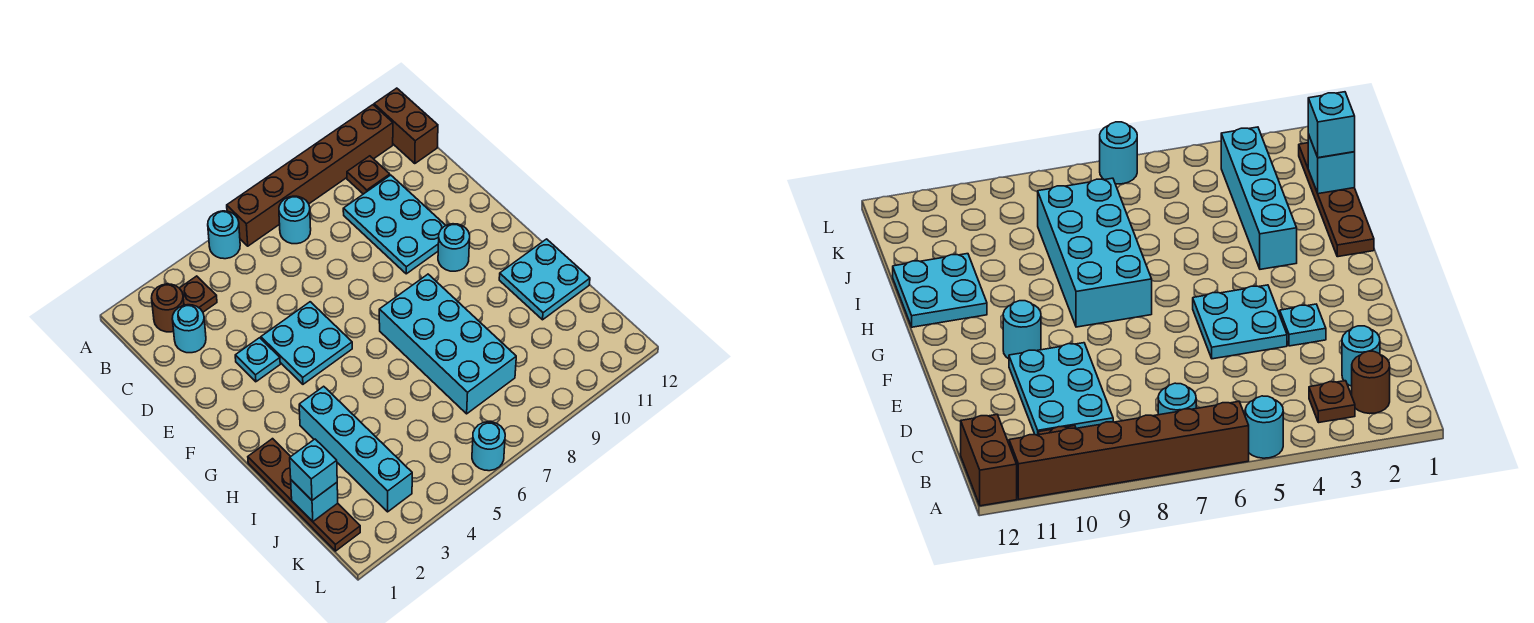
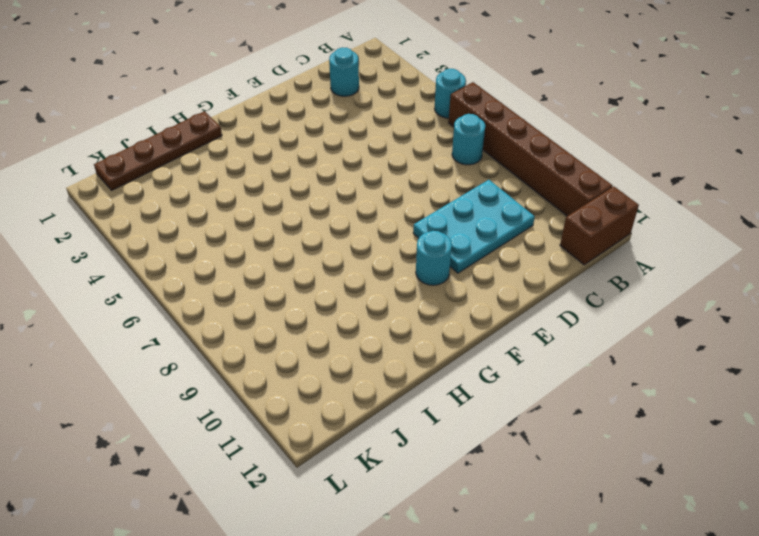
none -> brown 1x1 round brick [152,284,184,332]
none -> brown 1x1 plate [180,276,217,312]
none -> brown 1x1 plate [347,156,390,194]

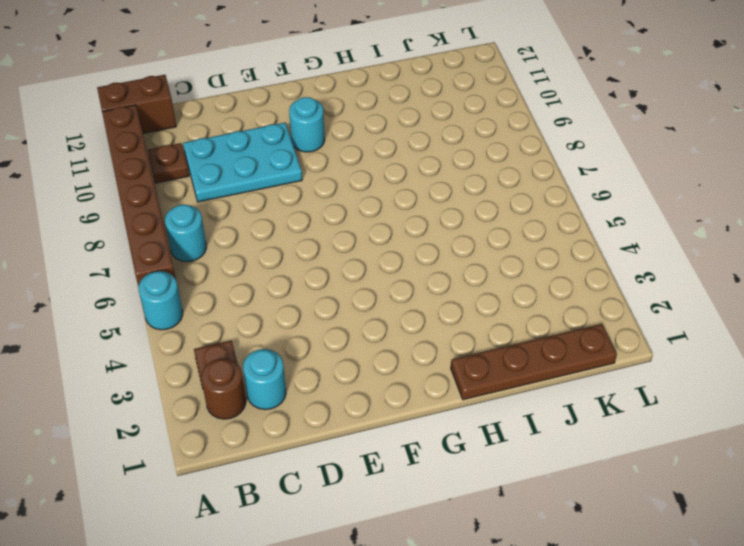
none -> cyan 1x1 plate [235,338,280,382]
none -> cyan 2x2 plate [261,302,352,384]
none -> cyan 2x4 brick [379,274,516,414]

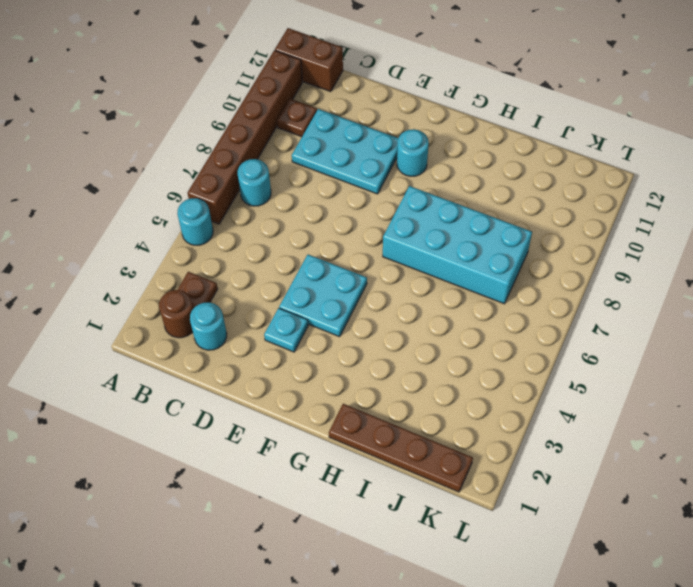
none -> cyan 1x4 brick [299,386,412,512]
none -> cyan 2x2 plate [499,239,590,320]
none -> cyan 1x1 round brick [472,422,505,471]

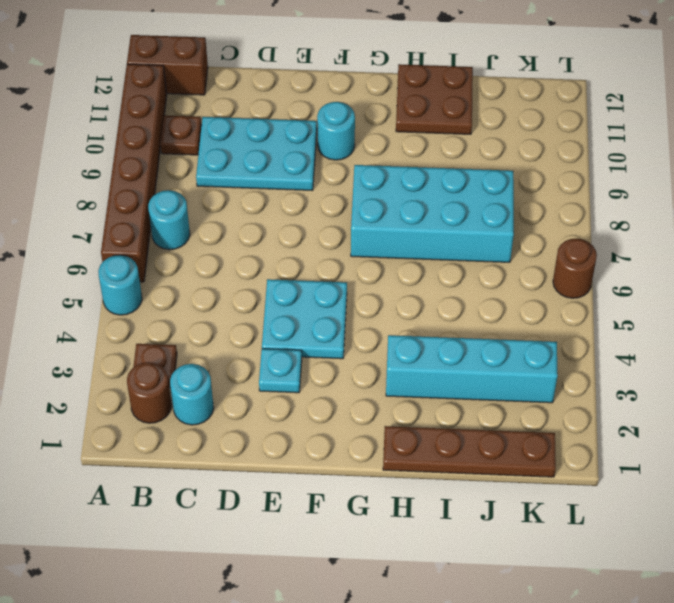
brown 2x2 plate [396,64,473,134] -> cyan 2x2 plate [499,239,590,320]
brown 1x1 round brick [553,238,597,298] -> cyan 1x1 round brick [472,422,505,471]
none -> cyan 1x1 brick [291,480,338,521]
none -> cyan 1x1 brick [290,439,337,500]

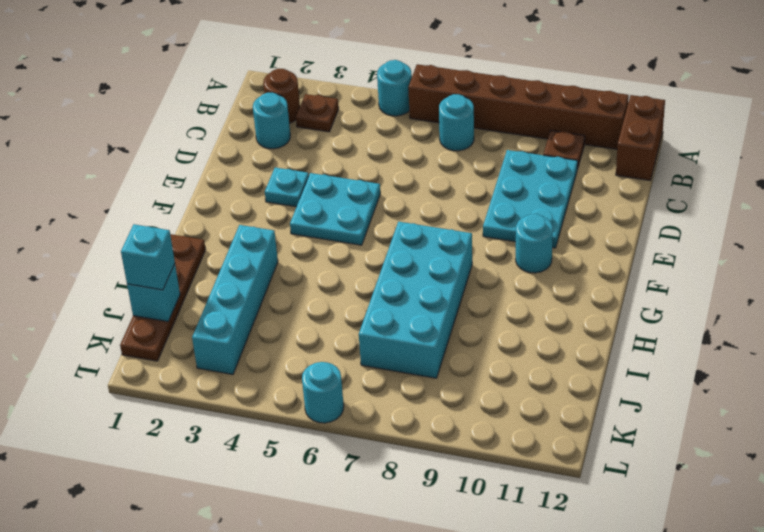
none -> cyan 2x2 plate [499,239,590,320]

